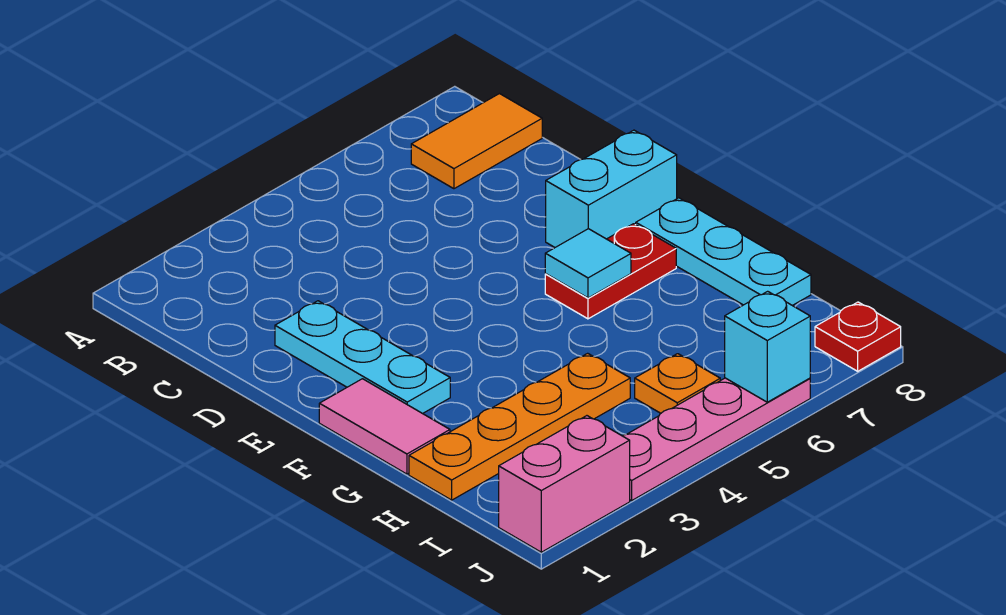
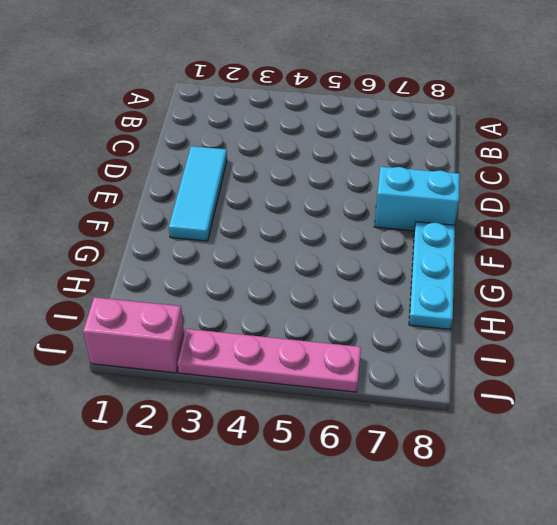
cyan 1x3 tile [169,146,227,241] -> cyan 1x3 plate [275,301,450,414]
none -> orange 1x2 tile [411,94,542,189]
none -> pink 1x2 tile [319,379,450,474]
none -> red 1x2 plate [545,224,676,319]

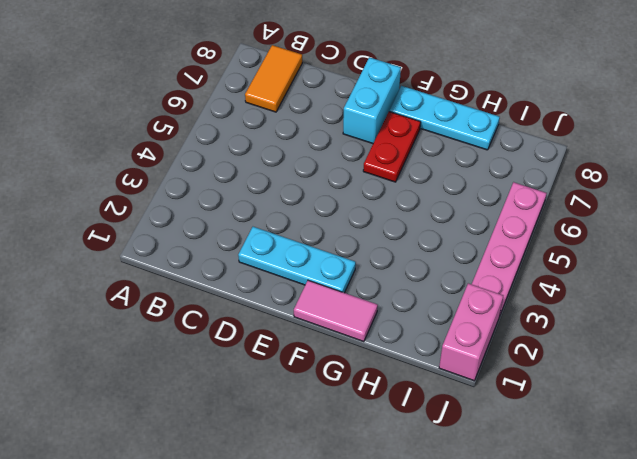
none -> orange 1x4 plate [409,353,630,500]
none -> orange 1x1 plate [635,354,720,413]
none -> red 1x1 plate [815,302,901,371]

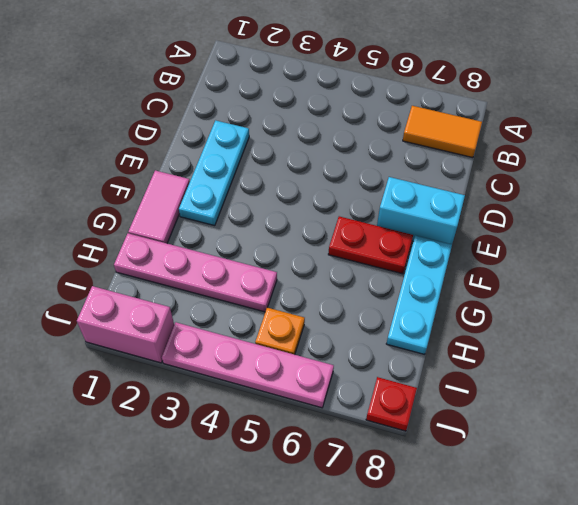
pink 1x4 plate [114,233,277,312] -> orange 1x4 plate [409,353,630,500]
none -> cyan 1x1 tile [545,229,631,298]
none -> cyan 1x1 brick [725,291,810,402]

